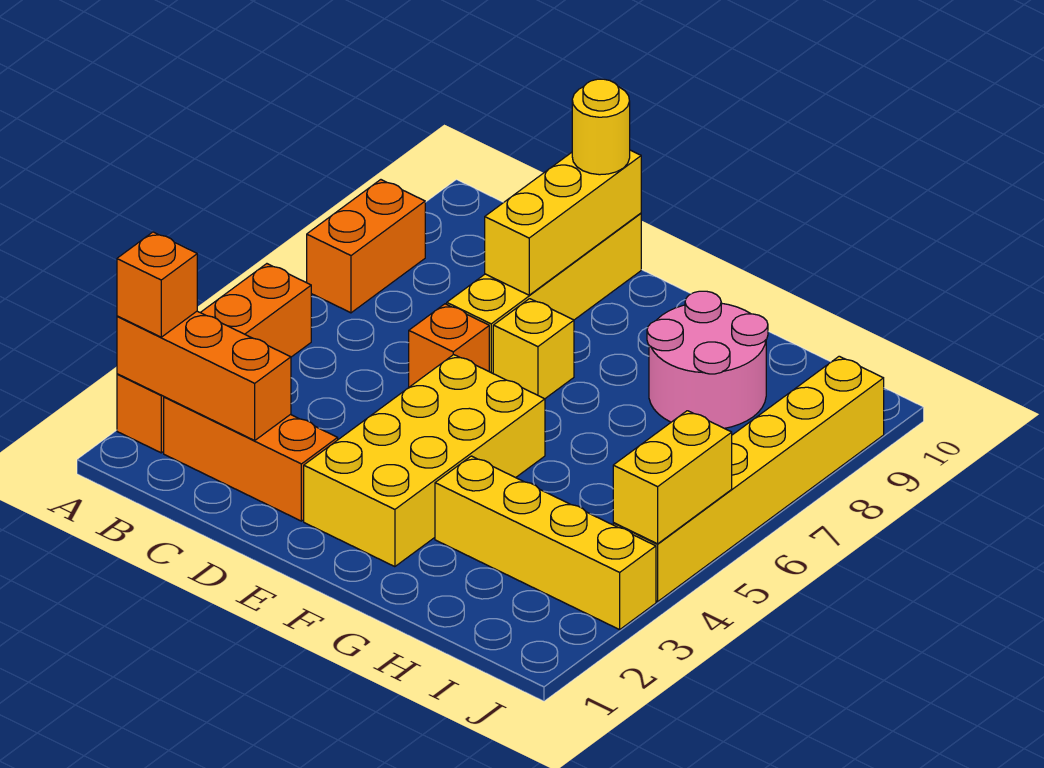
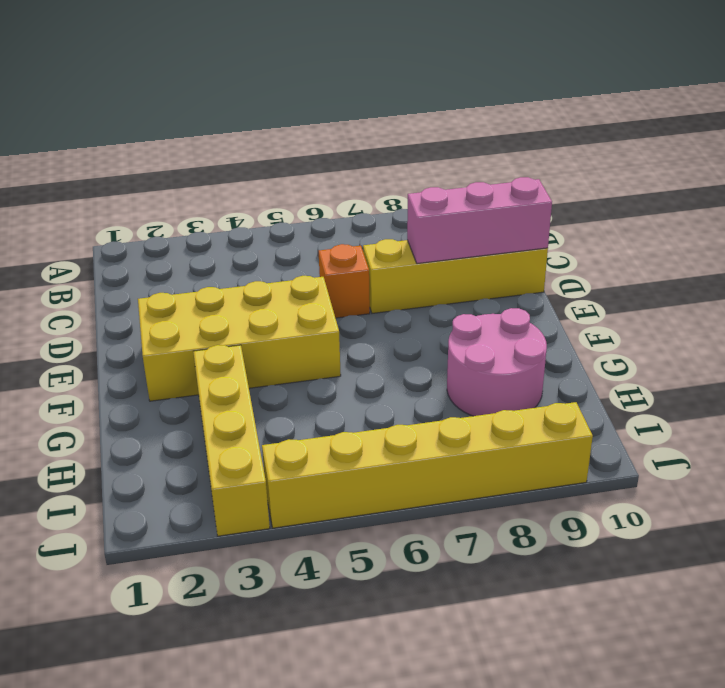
pink 1x3 brick [407,177,552,264] -> yellow 1x3 brick [485,150,641,295]
none -> orange 1x4 brick [117,264,311,453]
none -> orange 1x2 brick [307,180,425,313]
none -> orange 1x3 brick [164,397,338,521]

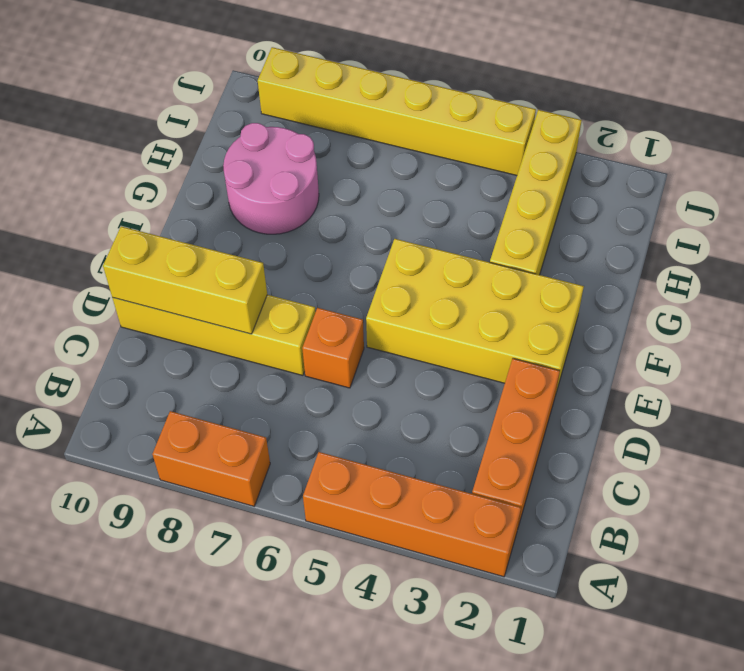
none -> yellow 1x1 brick [493,299,574,399]
none -> orange 1x3 brick [117,311,291,440]
none -> yellow 1x2 brick [613,411,732,544]

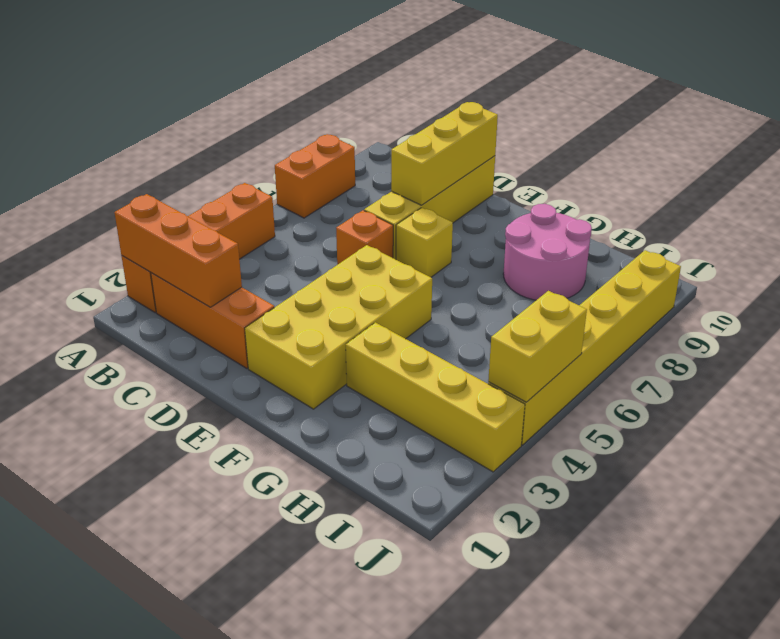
none -> orange 1x1 brick [117,232,197,337]
none -> yellow 1x1 round brick [572,79,630,175]

